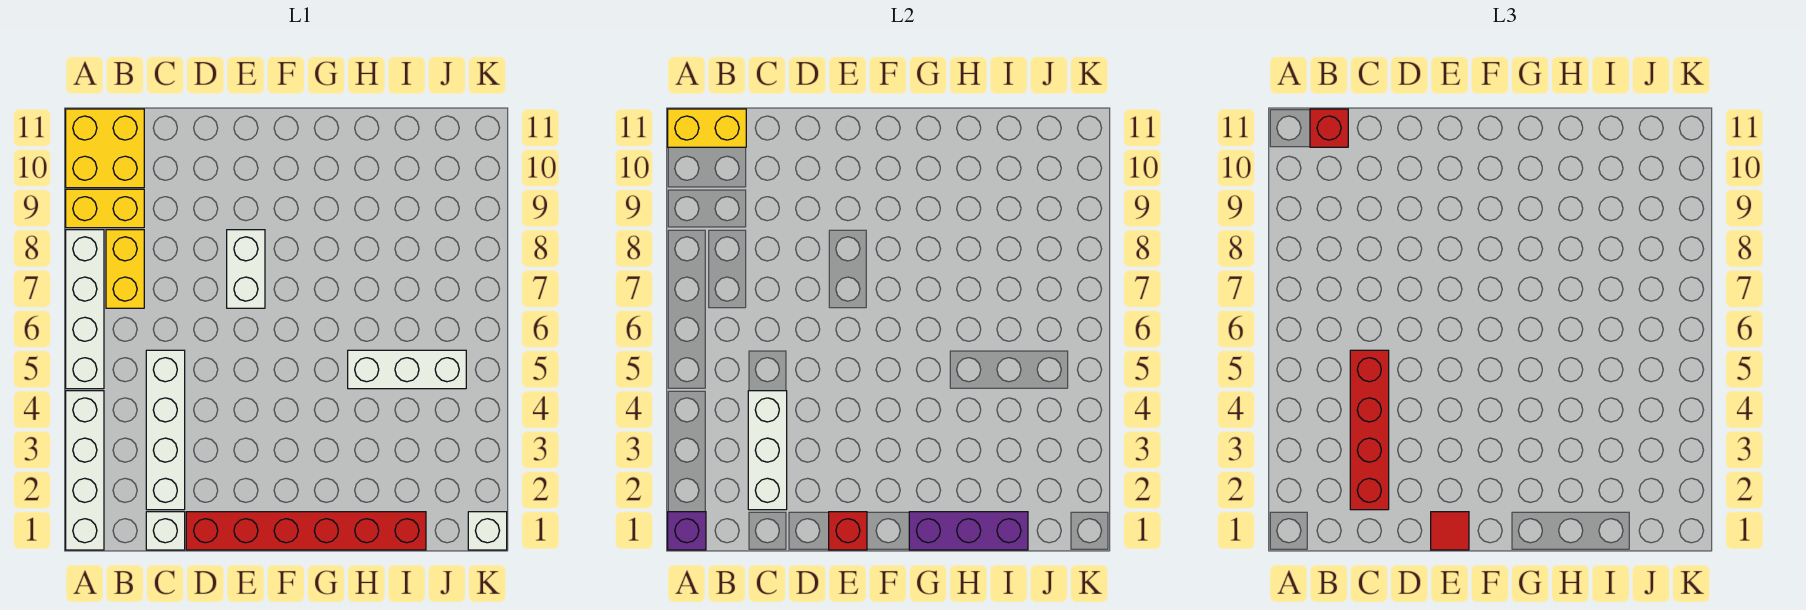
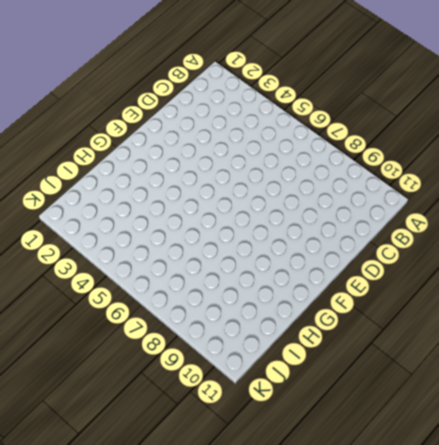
none -> white 1x4 brick [66,391,104,550]
none -> white 1x4 brick [66,230,104,389]
none -> yellow 1x2 brick [66,189,144,228]

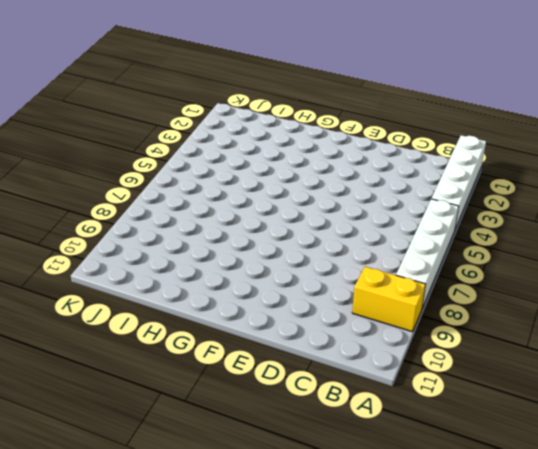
none -> yellow 2x2 brick [66,109,144,188]
none -> yellow 1x2 brick [106,230,144,308]
none -> white 1x1 brick [146,512,185,550]

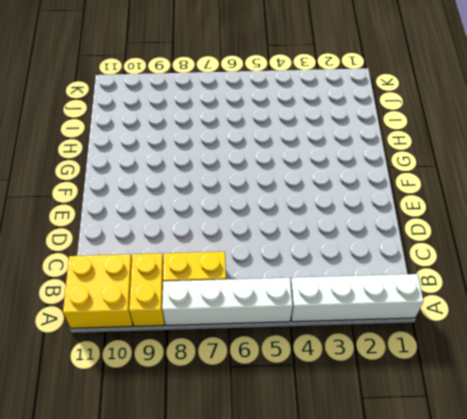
none -> white 1x1 brick [146,512,185,550]
none -> white 1x4 brick [146,350,185,510]
none -> red 1x6 brick [186,512,426,550]

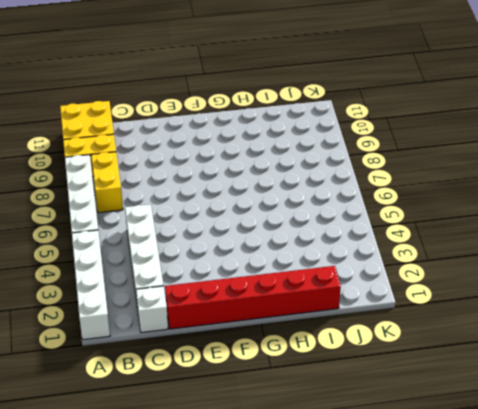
none -> white 1x2 brick [227,230,265,308]
none -> white 1x3 brick [348,350,466,389]
none -> white 1x1 brick [468,512,507,550]

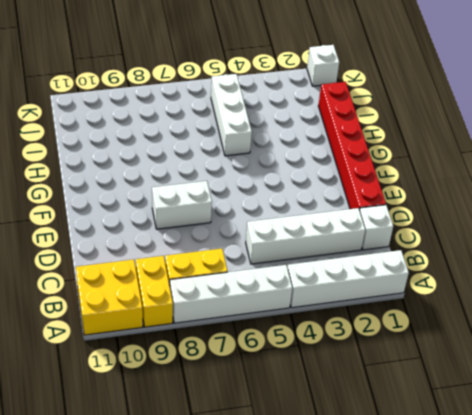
none -> purple 1x1 brick [668,512,706,550]
none -> yellow 1x2 brick [668,109,746,147]
none -> white 1x3 brick [748,391,787,510]

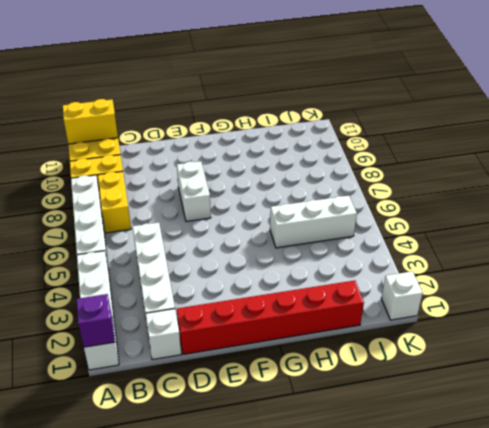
none -> white 1x3 brick [748,391,787,510]
none -> red 1x1 brick [829,512,867,550]
none -> purple 1x3 brick [909,512,1028,550]

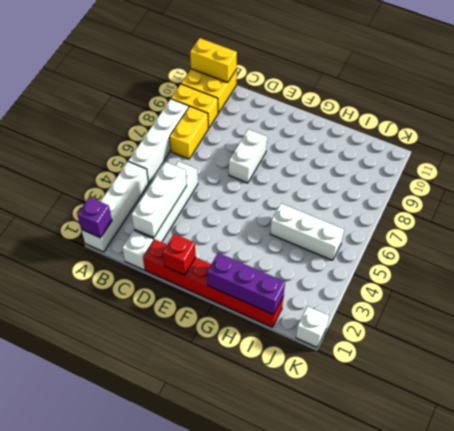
none -> red 1x1 brick [1310,109,1348,147]
none -> red 1x4 brick [1350,350,1389,510]
none -> red 1x1 tile [1431,512,1469,550]

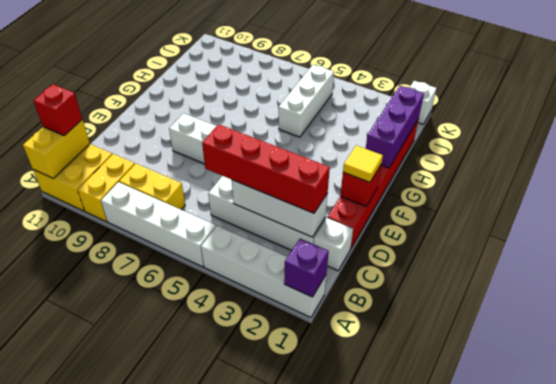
yellow 1x1 tile [343,145,383,182] -> red 1x1 tile [1431,512,1469,550]

